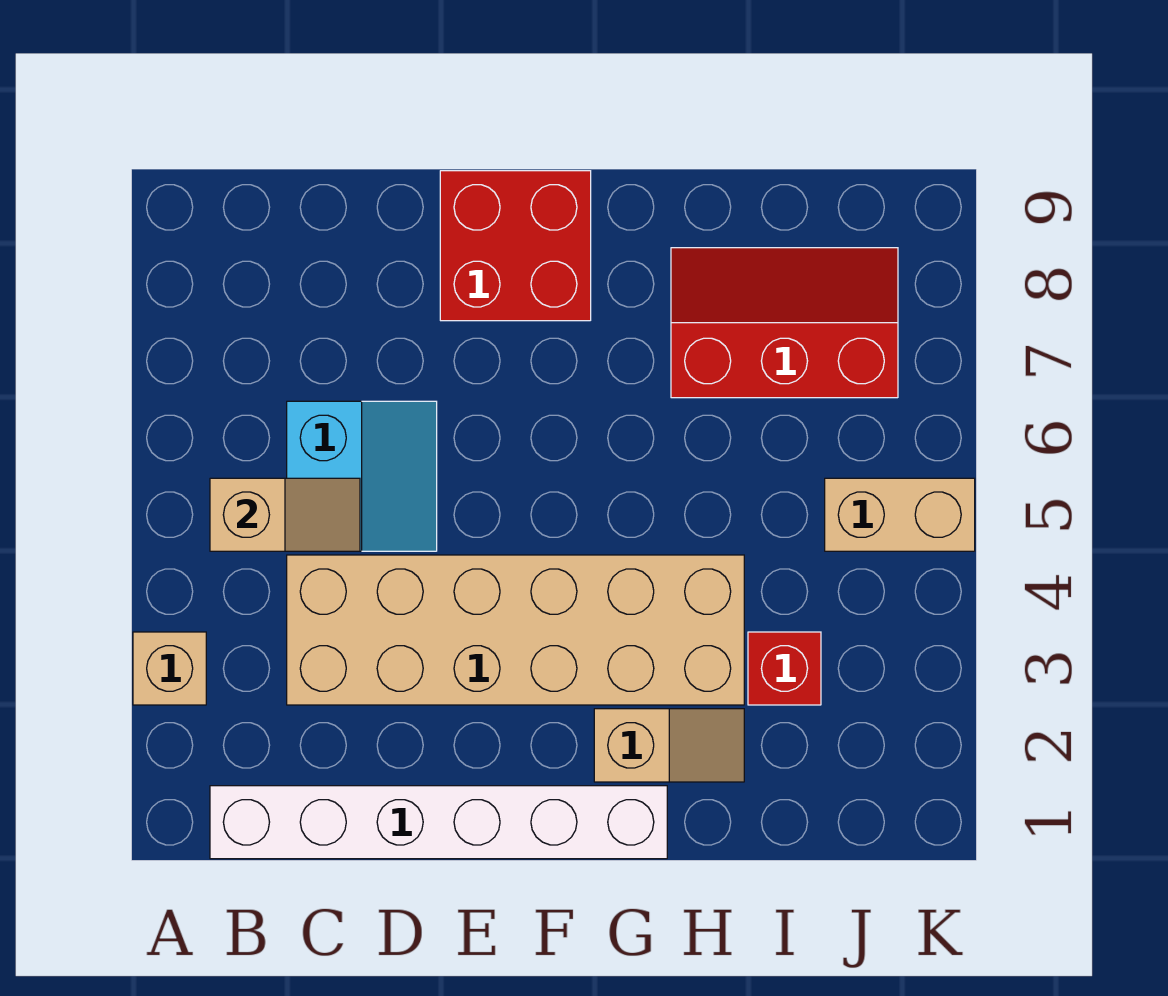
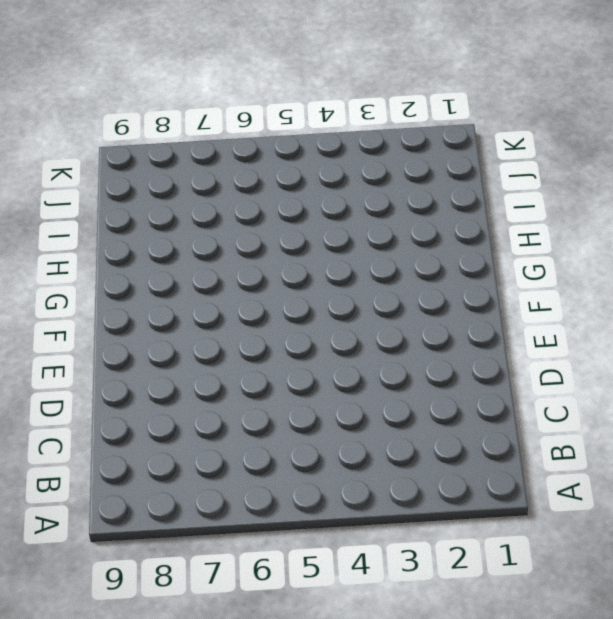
none -> tan 1x1 brick [133,632,206,705]
none -> white 1x6 brick [210,786,667,859]

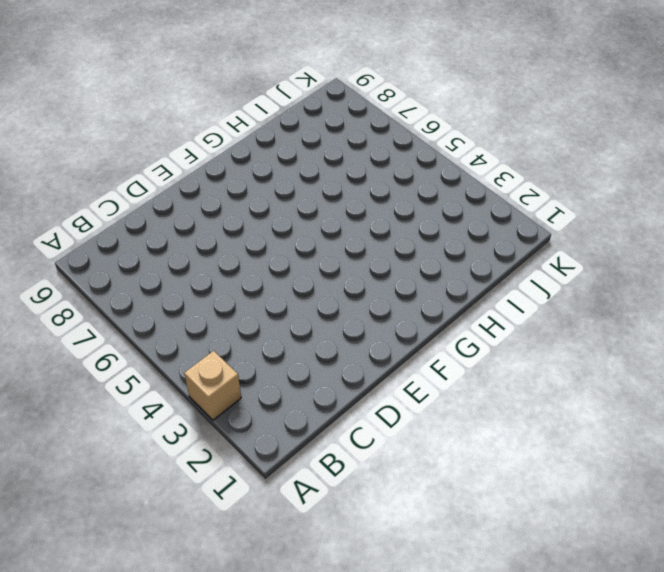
none -> white 1x6 brick [210,786,667,859]
none -> tan 2x6 brick [287,555,744,705]

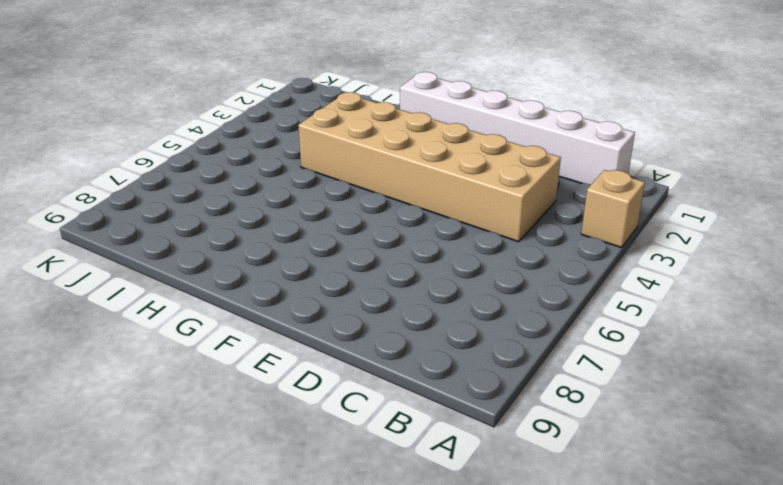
none -> cyan 2x2 slope [287,401,437,551]
none -> red 2x2 brick [440,171,591,321]

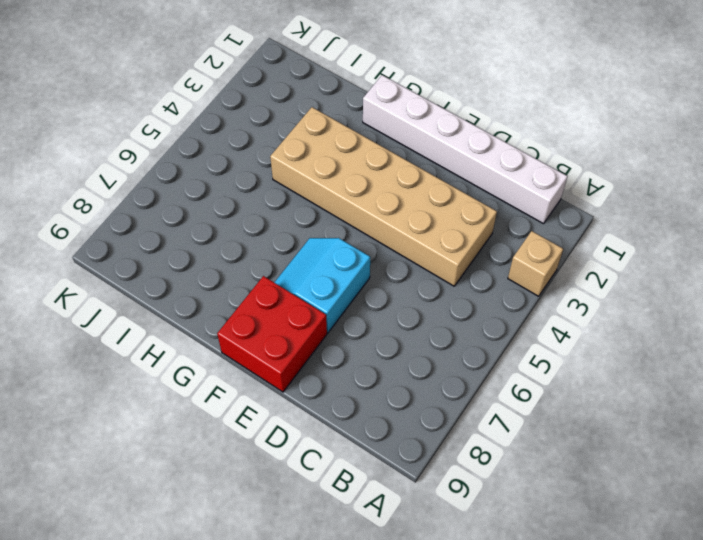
cyan 2x2 slope [274,238,370,333] -> cyan 2x2 slope moved to [287,401,437,551]
none -> tan 1x2 slope [594,709,744,782]
none -> red 2x3 slope [671,248,898,398]

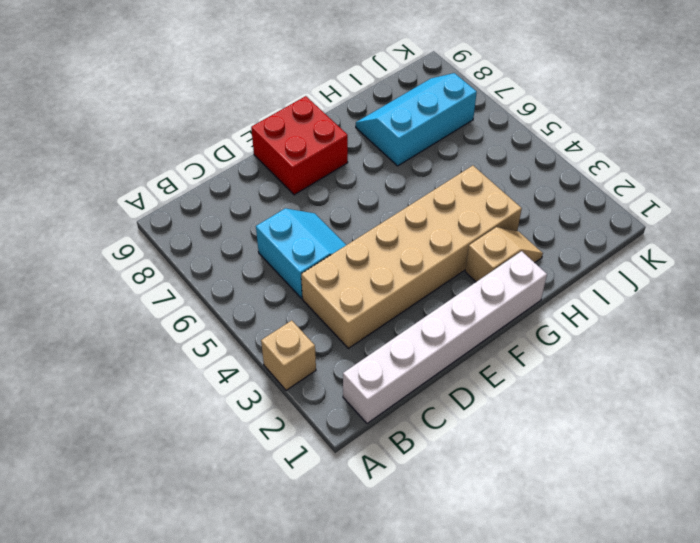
cyan 2x3 slope [356,73,477,166] -> red 2x3 slope [671,248,898,398]
none -> red 1x1 brick [748,632,821,705]
none -> tan 1x2 brick [825,478,975,551]

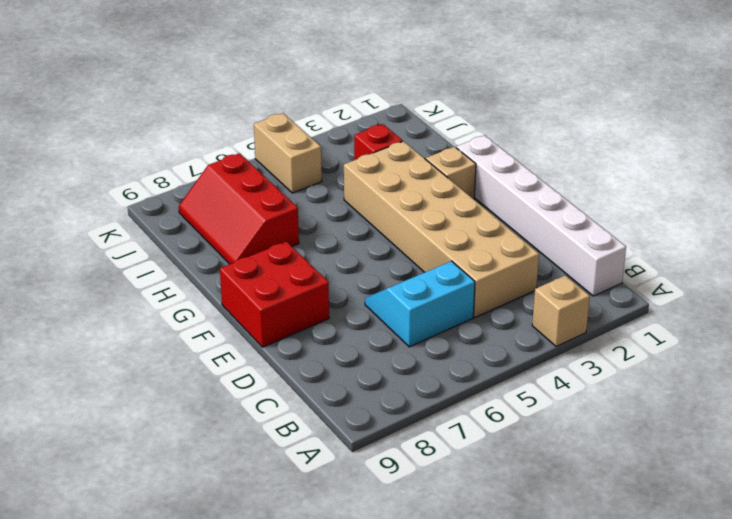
none -> tan 1x2 slope [210,478,360,551]

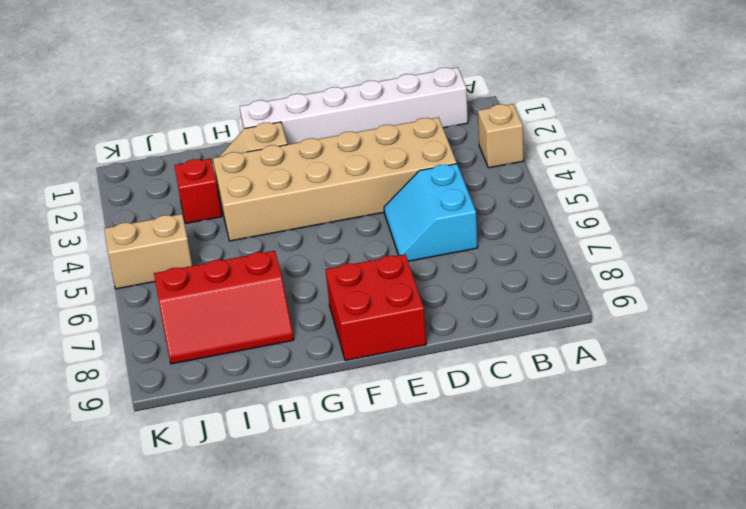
none -> tan 1x2 slope [210,478,360,551]

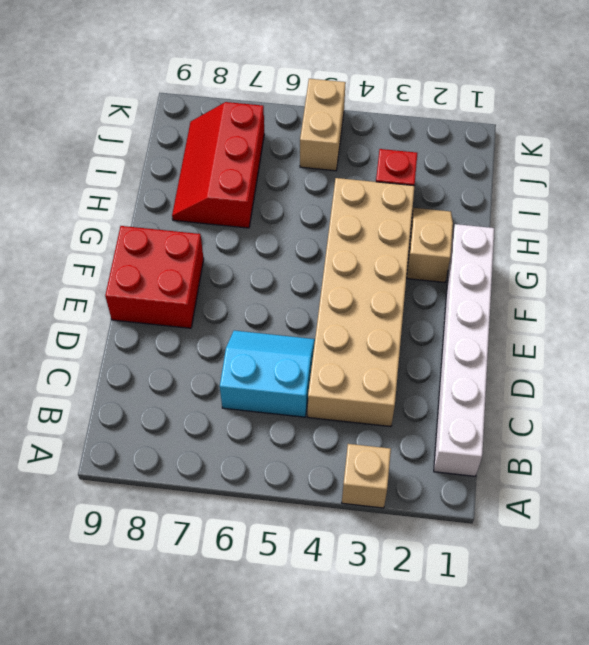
none -> tan 1x2 slope [210,478,360,551]

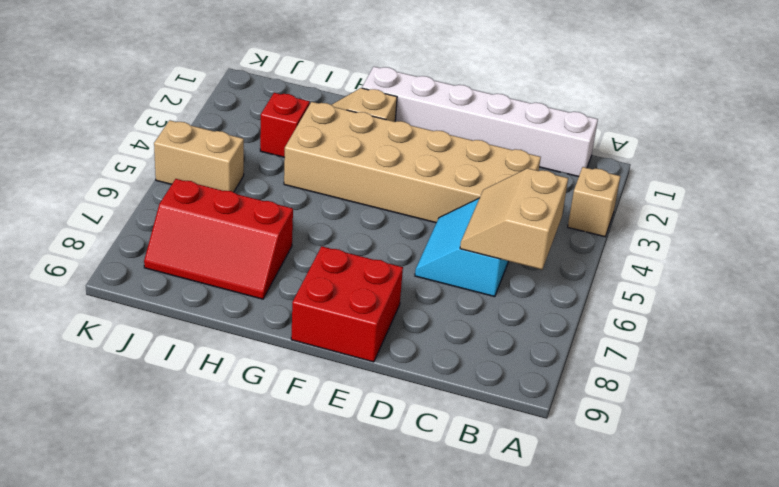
tan 2x2 slope [460,168,568,269] -> tan 1x2 slope [210,478,360,551]

